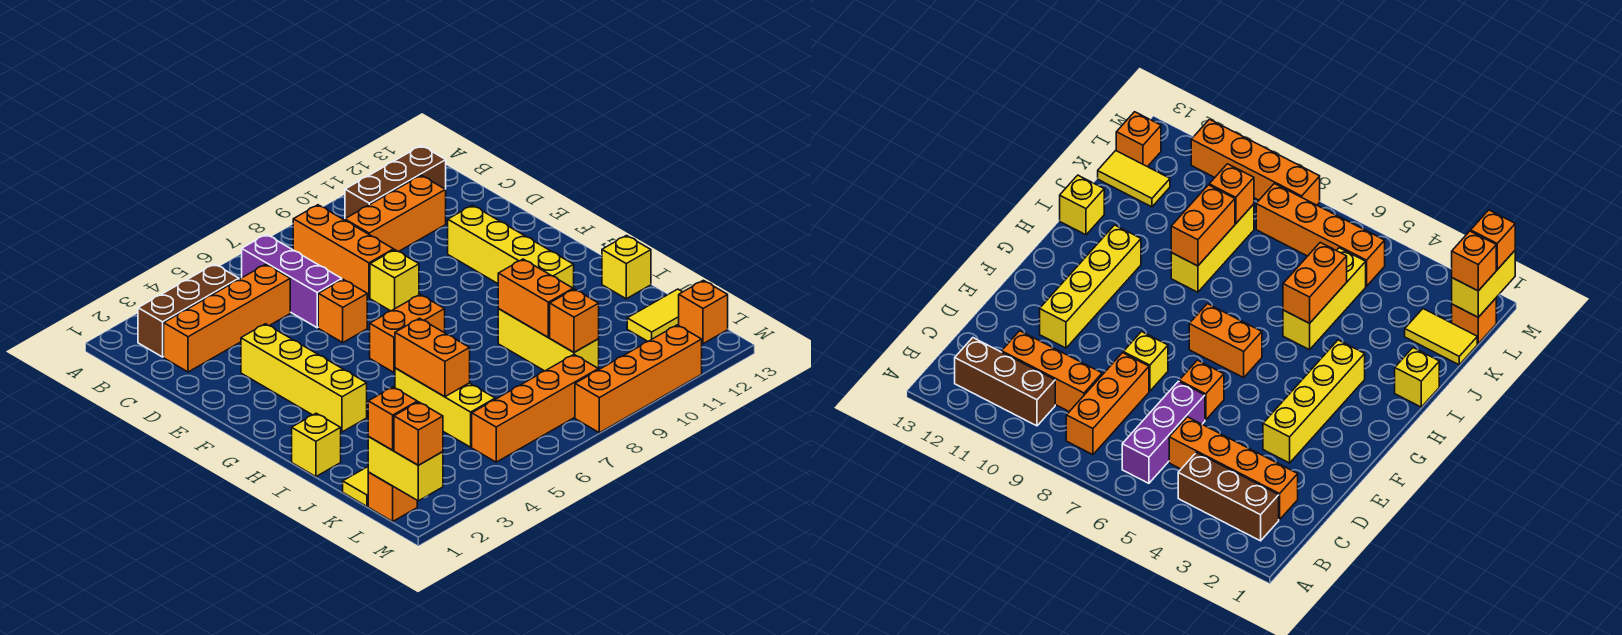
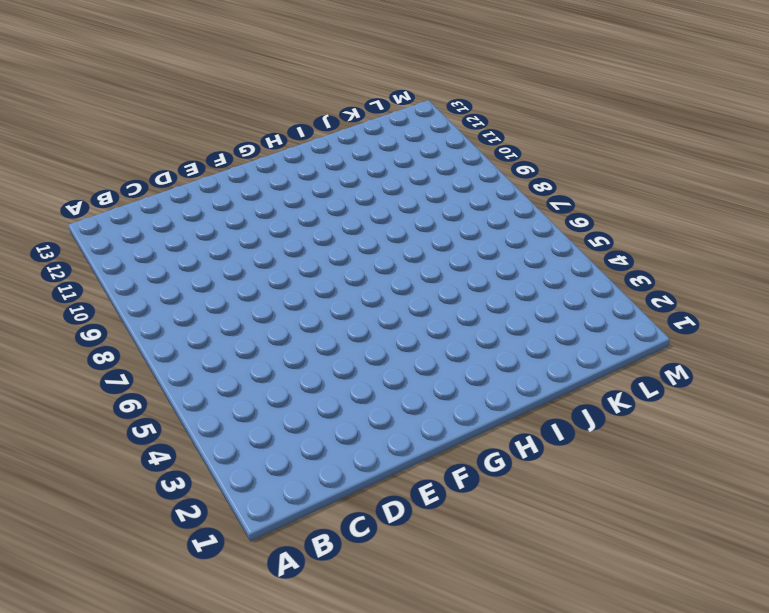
none -> brown 1x3 brick [138,264,239,357]
none -> purple 1x3 brick [242,234,342,328]
none -> orange 1x3 brick [293,205,394,298]

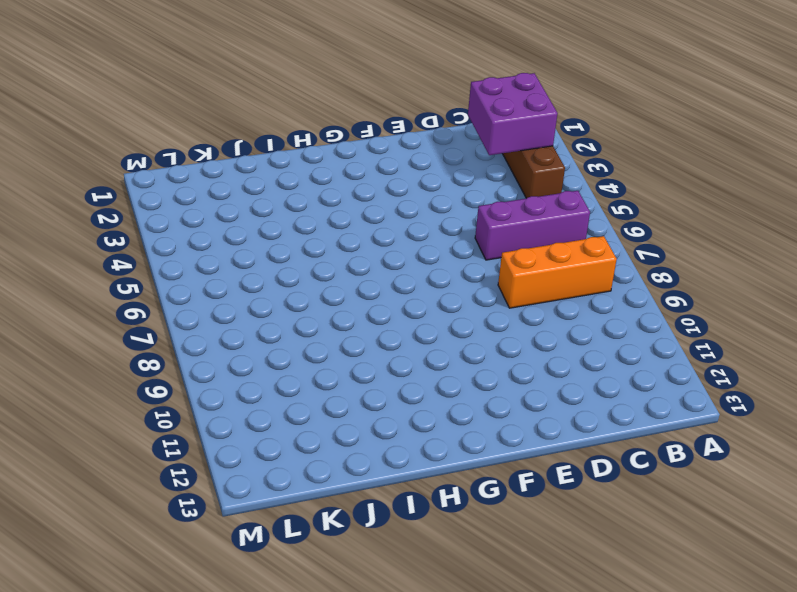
purple 2x2 brick [468,73,558,155] -> none
none -> brown 1x3 brick [345,146,446,219]
none -> orange 1x4 brick [164,264,290,372]
none -> orange 1x3 brick [345,175,446,252]

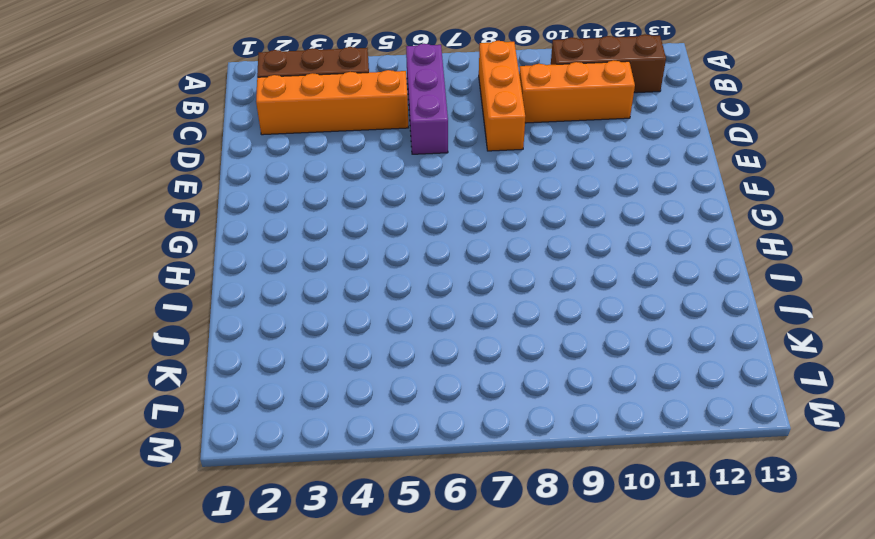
none -> yellow 1x4 brick [241,324,367,432]
none -> orange 1x1 brick [318,279,367,342]
none -> yellow 1x1 brick [370,250,419,311]

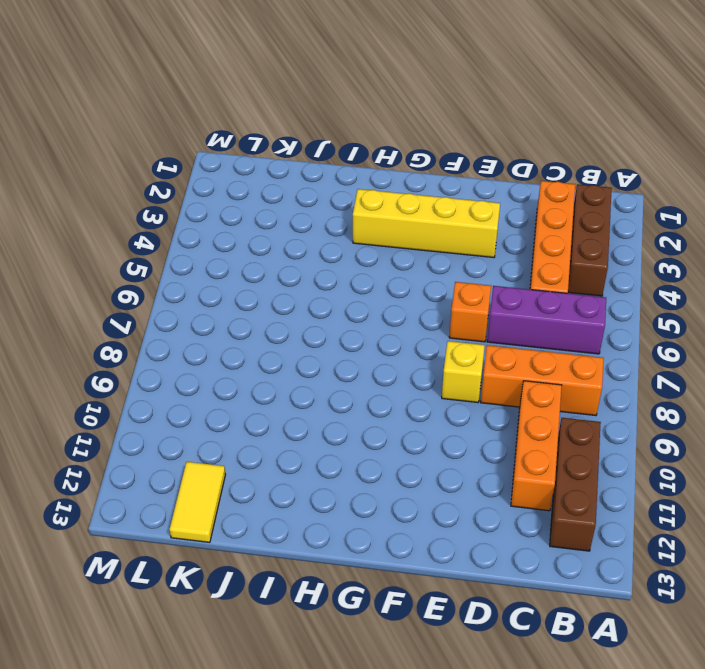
none -> yellow 1x4 brick [448,205,574,289]
none -> orange 1x2 brick [370,295,445,372]
none -> yellow 1x1 brick [292,413,341,477]

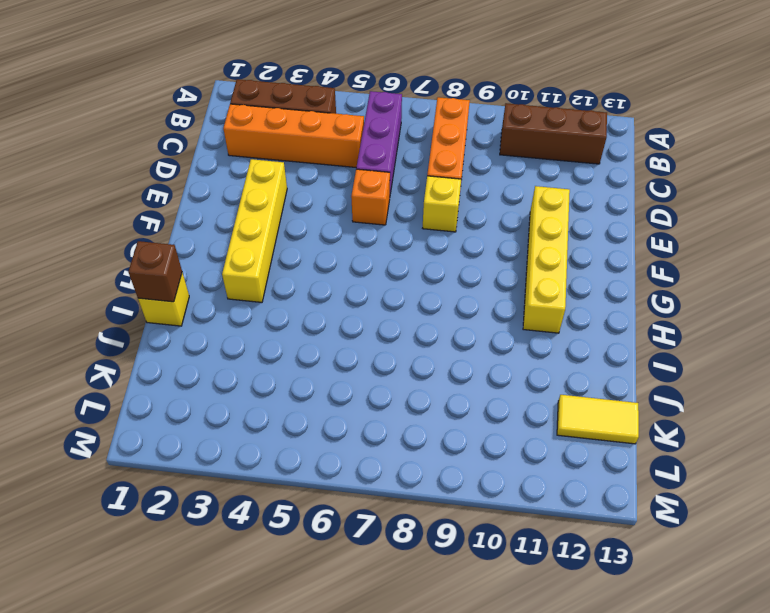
brown 1x1 brick [128,241,182,302] -> none
none -> orange 1x3 brick [345,175,446,252]
none -> orange 1x2 brick [370,295,445,372]
none -> yellow 1x3 brick [395,368,495,447]

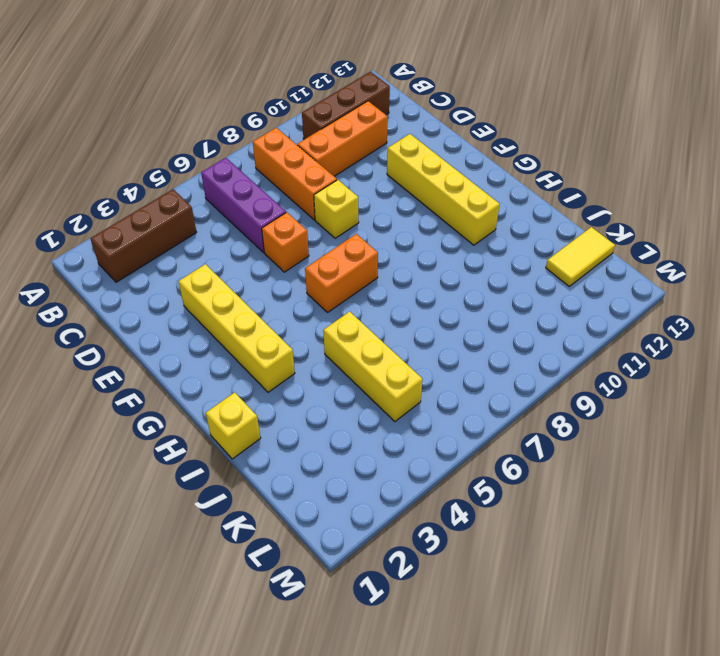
none -> orange 1x4 brick [164,264,290,372]
none -> yellow 1x3 brick [498,309,599,371]
none -> yellow 1x1 brick [602,236,651,299]

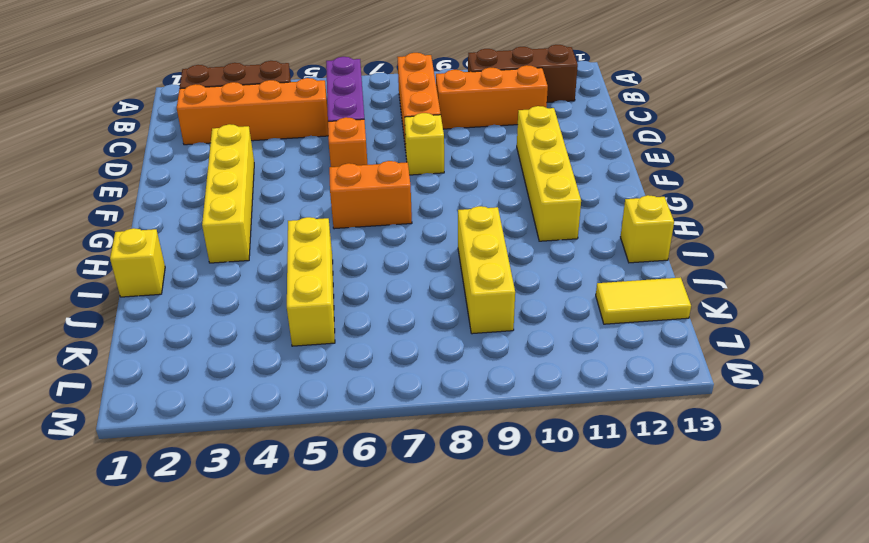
none -> yellow 1x2 tile [343,467,368,507]
none -> orange 1x1 brick [368,472,417,521]
none -> orange 1x4 brick [472,355,598,462]

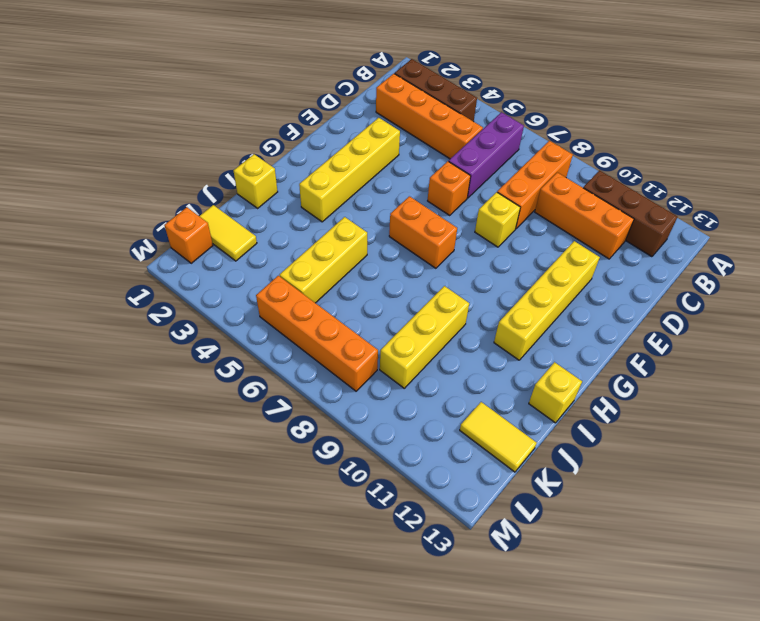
none -> orange 1x1 brick [679,280,728,344]
none -> orange 1x4 brick [575,325,702,433]
none -> orange 1x2 brick [395,318,470,397]

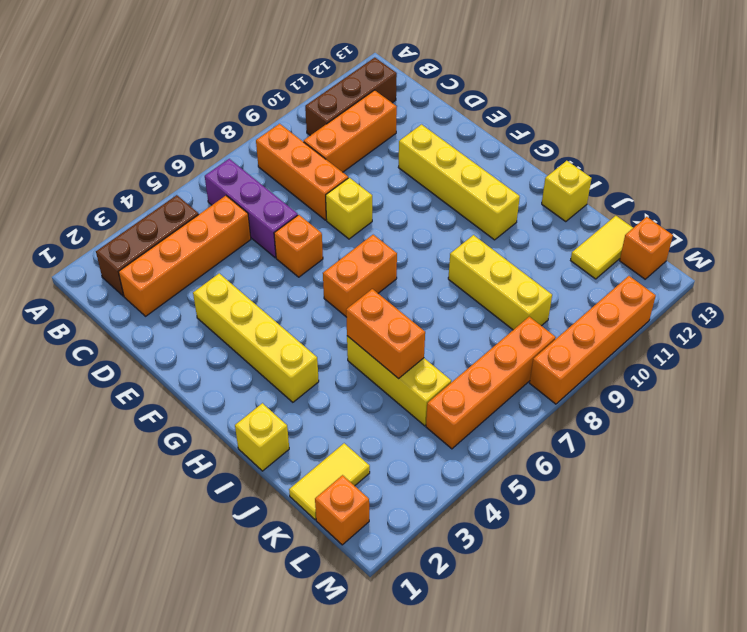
none -> orange 1x2 brick [498,259,573,337]
none -> orange 1x1 brick [550,289,599,352]
none -> yellow 1x2 brick [368,437,443,501]

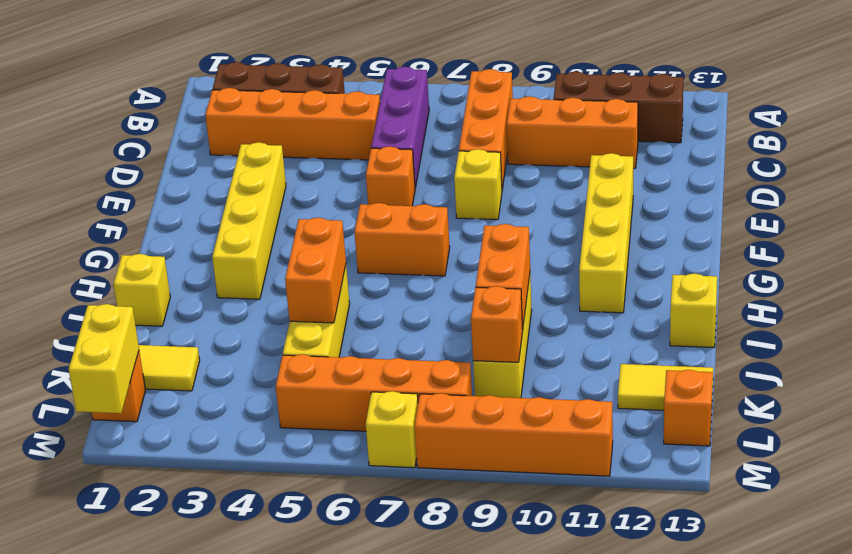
yellow 1x1 brick [366,391,418,468] -> none
none -> orange 1x1 brick [368,387,417,450]
none -> orange 1x1 brick [394,402,443,465]

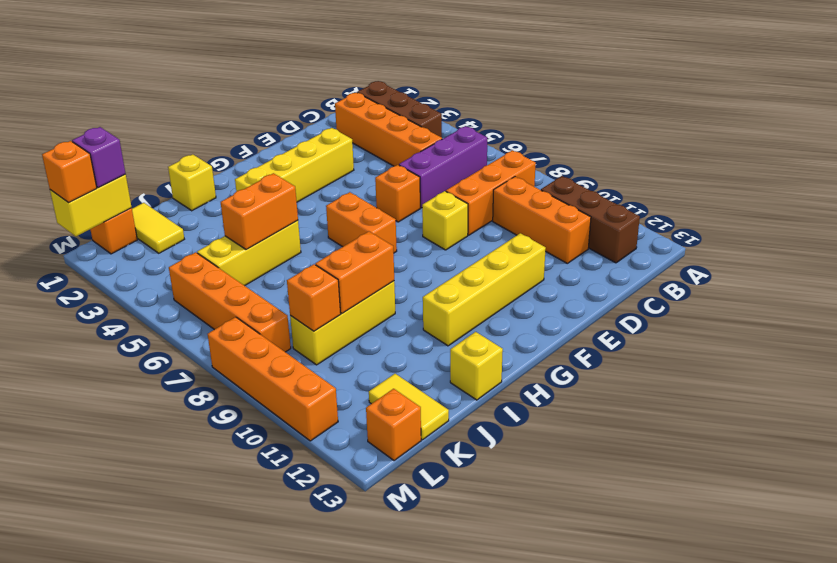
purple 1x1 brick [72,127,126,188] -> orange 1x1 brick [368,387,417,450]

